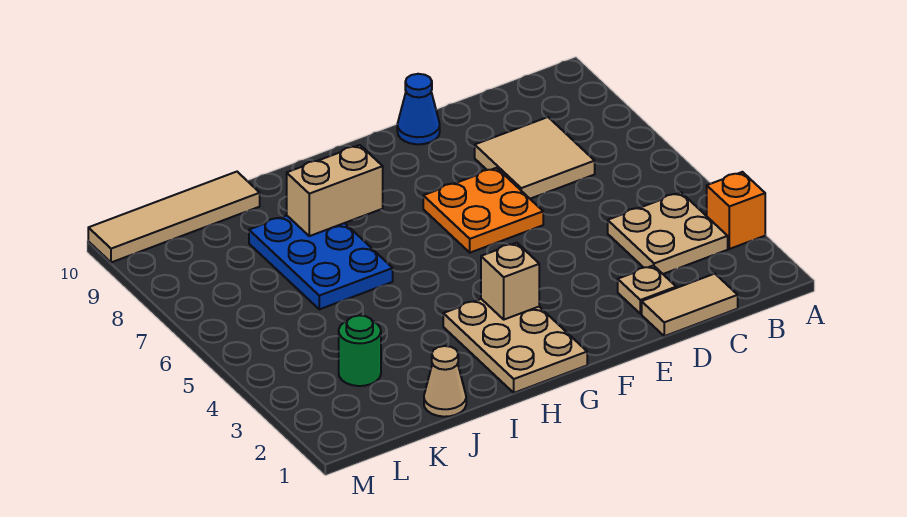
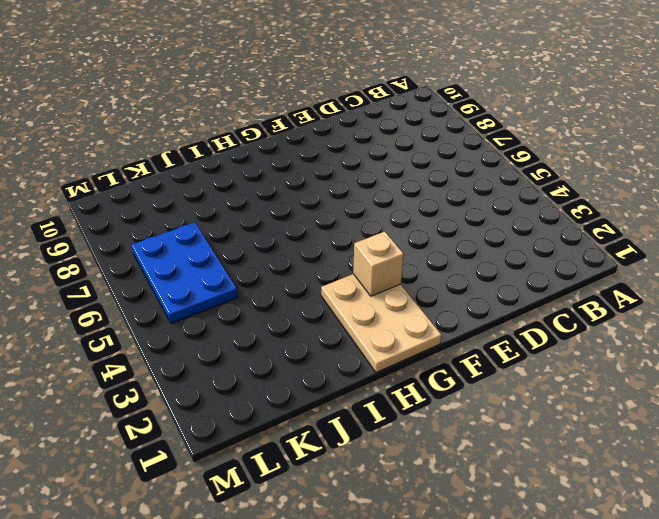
blue 2x3 plate [132,222,238,323] -> blue 2x3 plate moved to [249,215,393,309]
none -> orange 1x1 brick [707,172,765,249]
none -> tan 2x2 plate [608,192,728,274]
none -> tan 1x2 tile [642,274,738,336]

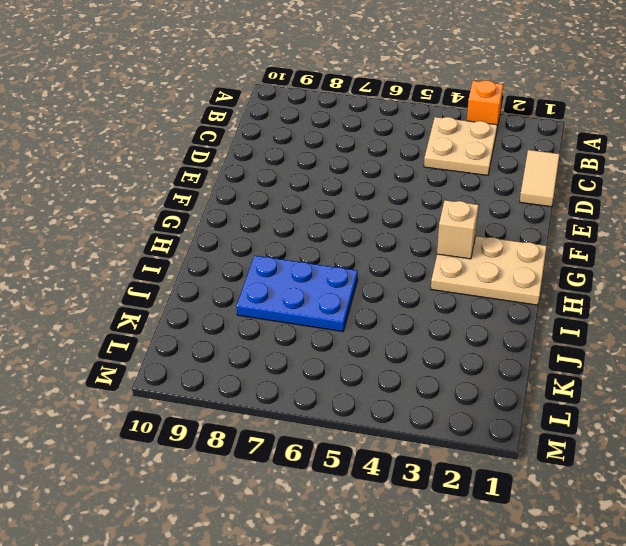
none -> tan 2x2 tile [475,117,595,199]
none -> tan 1x1 plate [618,265,676,314]
none -> orange 2x2 plate [423,168,543,253]

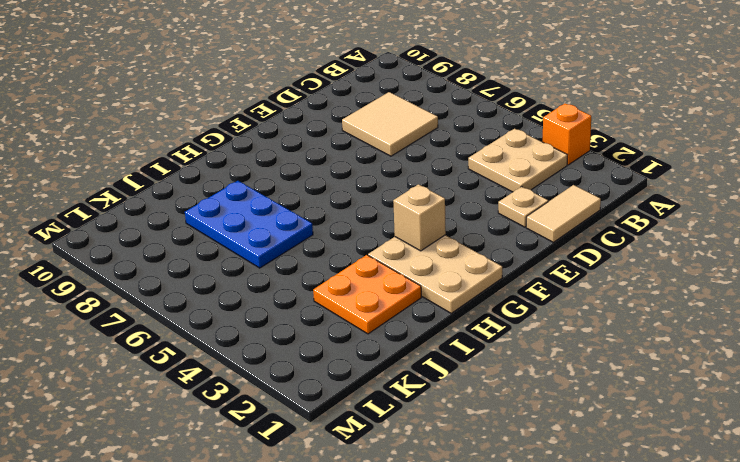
orange 2x2 plate [313,255,421,334] -> orange 2x2 plate moved to [423,168,543,253]
none -> blue 1x1 cone [397,74,440,144]
none -> tan 1x1 cone [424,346,466,417]
none -> tan 1x4 tile [88,172,260,262]

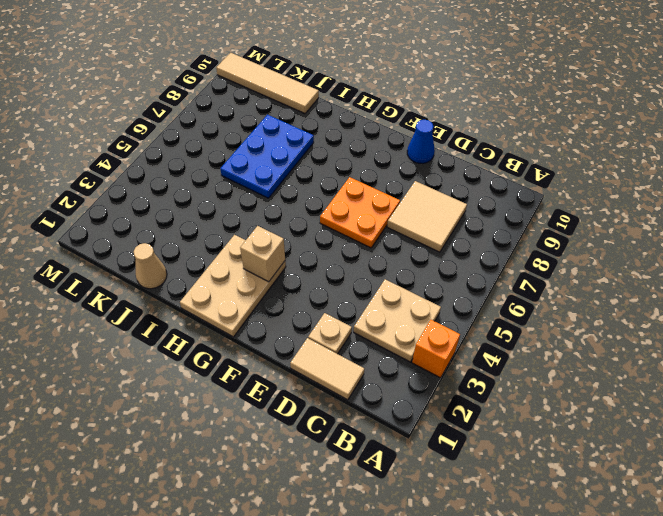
none -> green 1x1 round brick [339,315,381,386]
none -> tan 1x2 brick [287,145,383,236]

